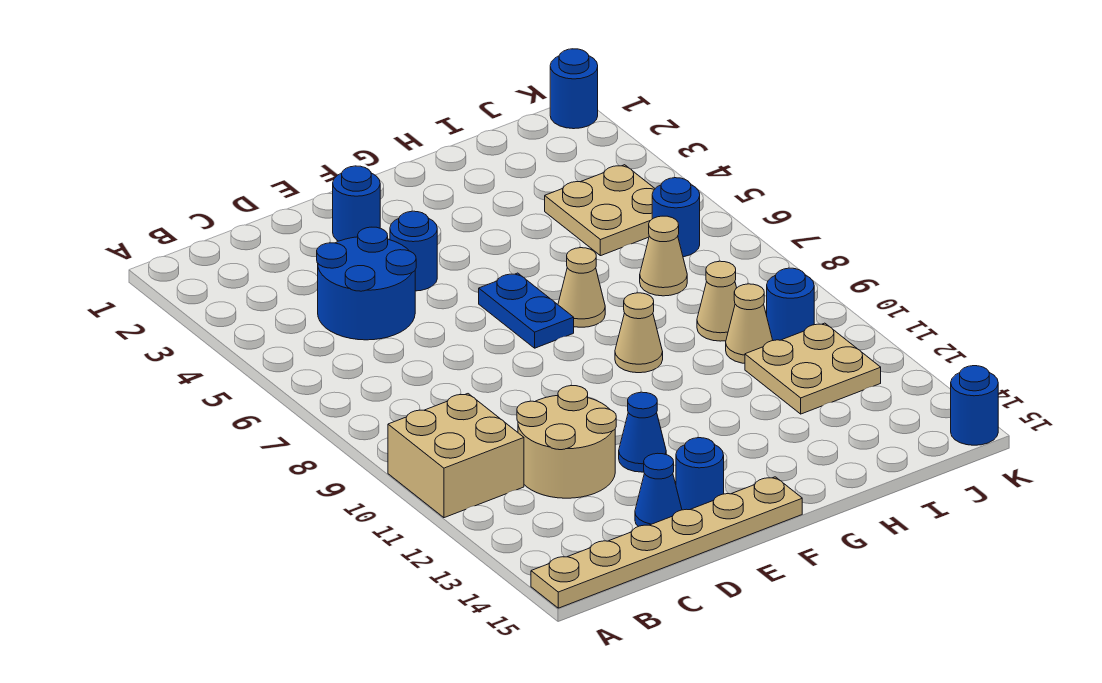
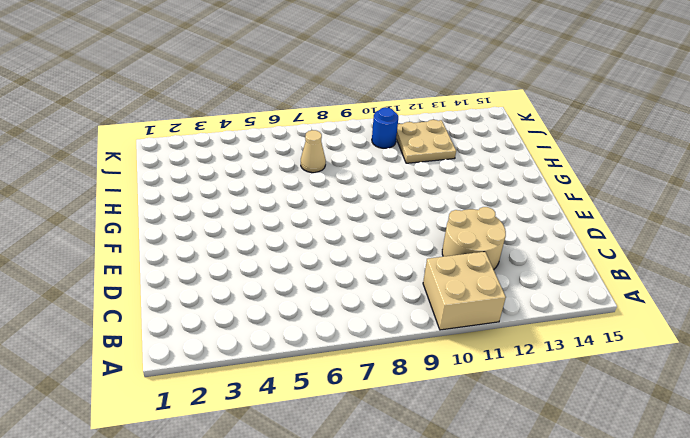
none -> tan 1x6 plate [531,477,802,608]
none -> blue 2x2 round brick [317,227,416,340]
none -> blue 1x1 cone [635,453,682,527]

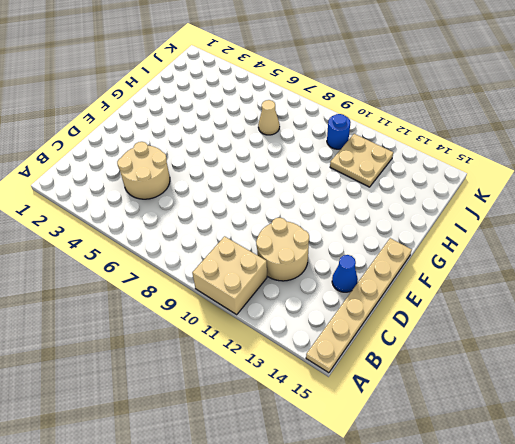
tan 2x2 round brick [117,142,170,199] -> blue 2x2 round brick [317,227,416,340]
none -> blue 1x1 round brick [333,166,380,241]
none -> blue 1x1 round brick [390,211,437,291]
none -> blue 1x1 cone [619,392,666,472]

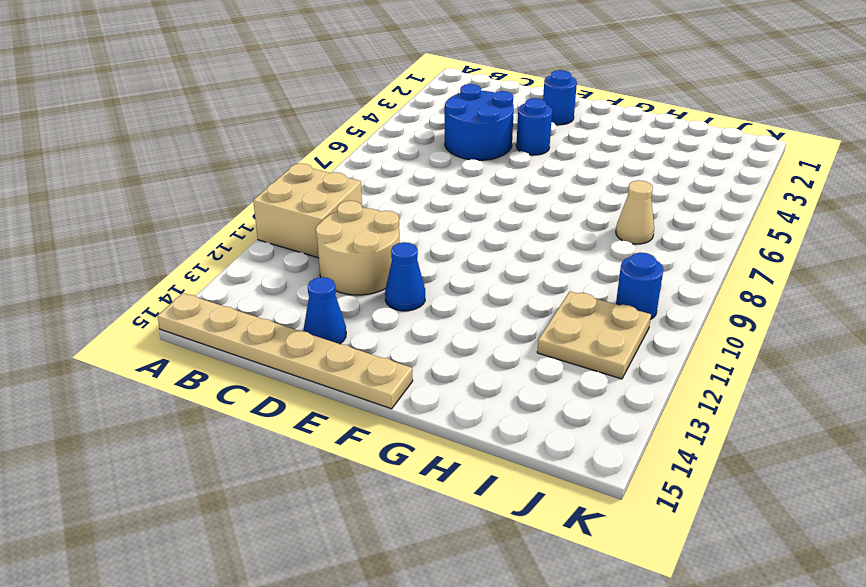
none -> blue 1x1 round brick [676,438,724,510]
none -> blue 1x2 plate [479,273,574,348]
none -> tan 1x1 cone [558,248,605,327]

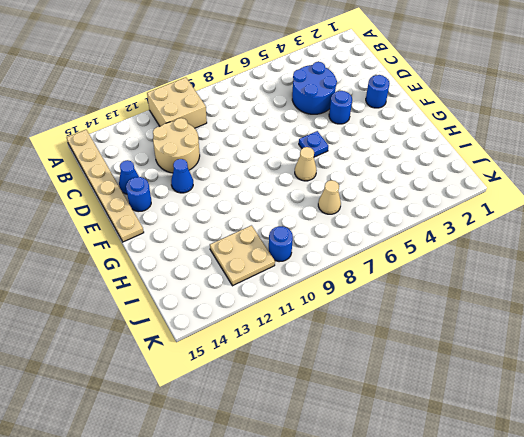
blue 1x1 plate [299,131,328,157] -> blue 1x2 plate [479,273,574,348]
none -> tan 1x1 cone [615,293,663,373]
none -> tan 2x2 plate [545,165,655,256]
none -> tan 1x1 cone [697,261,737,341]

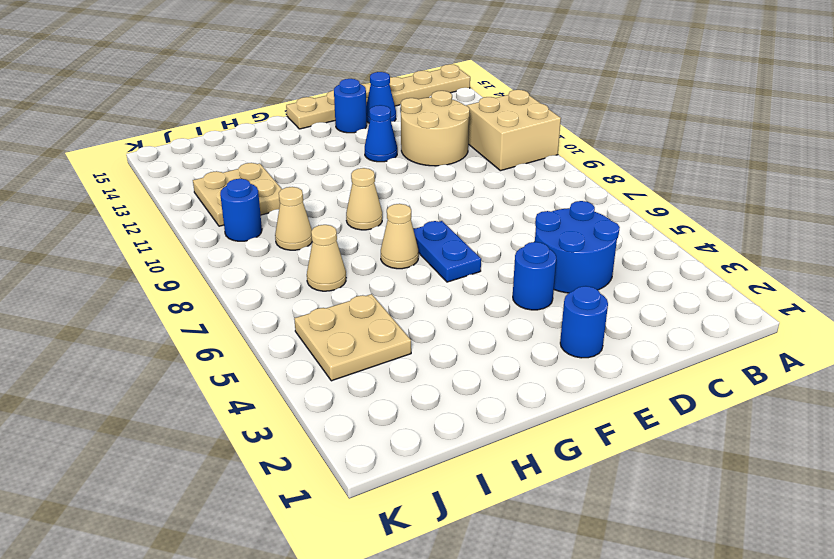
none -> tan 1x1 cone [726,284,773,363]
none -> blue 1x1 round brick [652,178,700,257]
none -> blue 1x1 round brick [550,49,598,129]

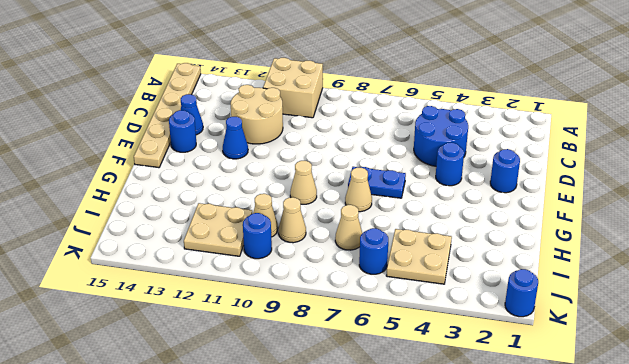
none -> blue 1x1 round brick [951,366,998,445]

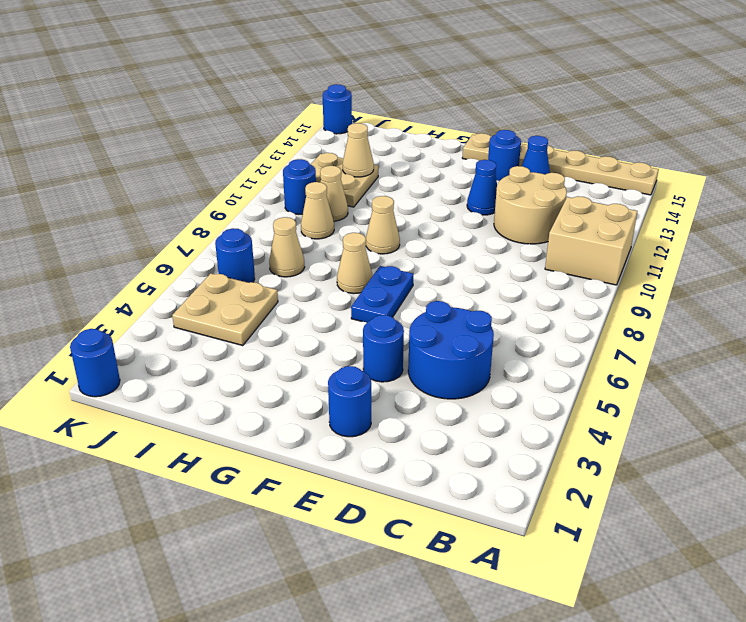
tan 1x1 cone [342,123,374,177] -> none

